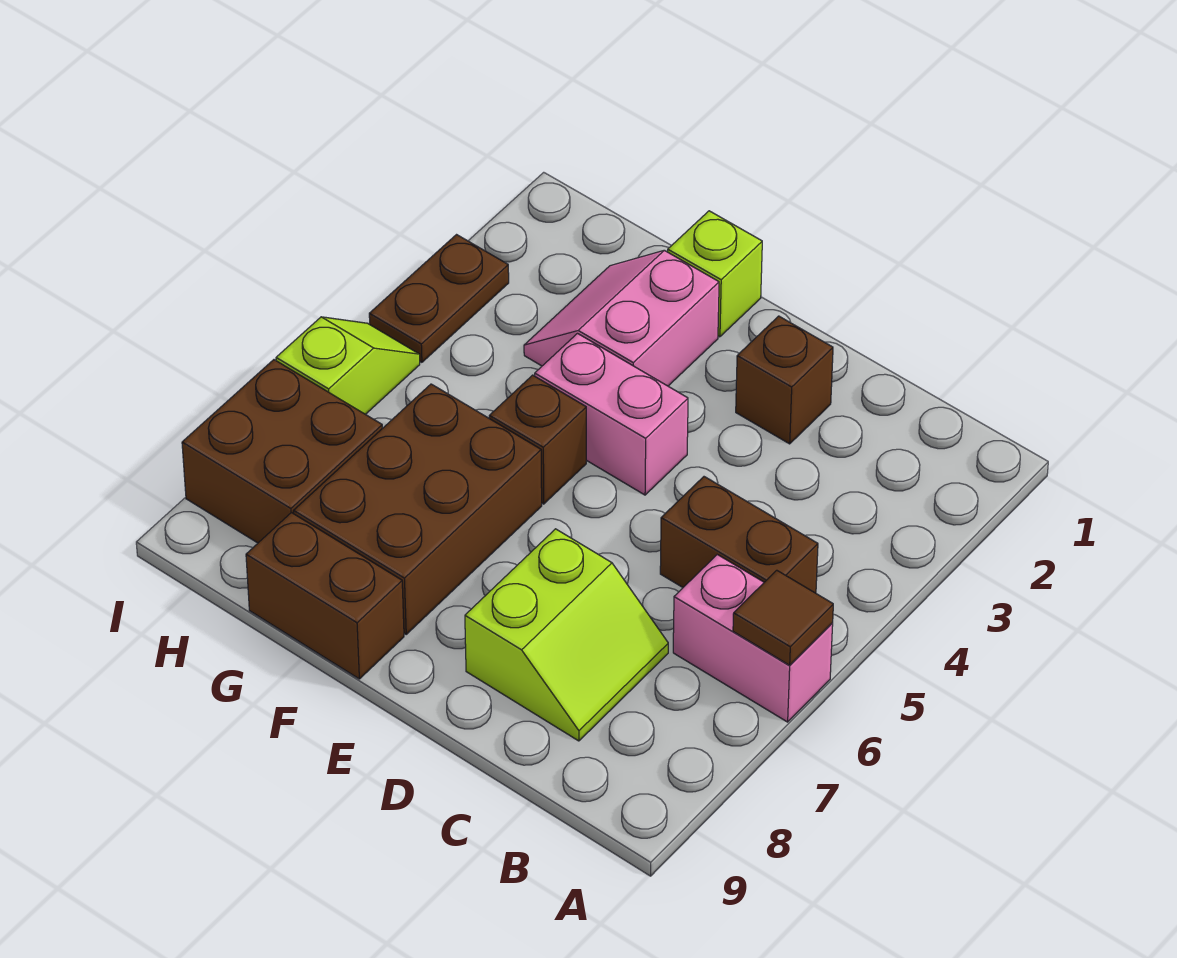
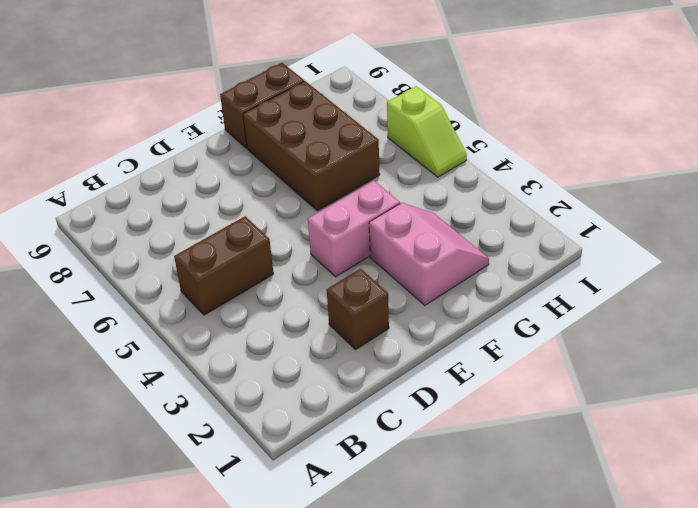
none -> pink 1x2 brick [673,555,833,722]
none -> lime 2x2 slope [465,529,668,741]
none -> lime 1x1 brick [668,211,762,337]

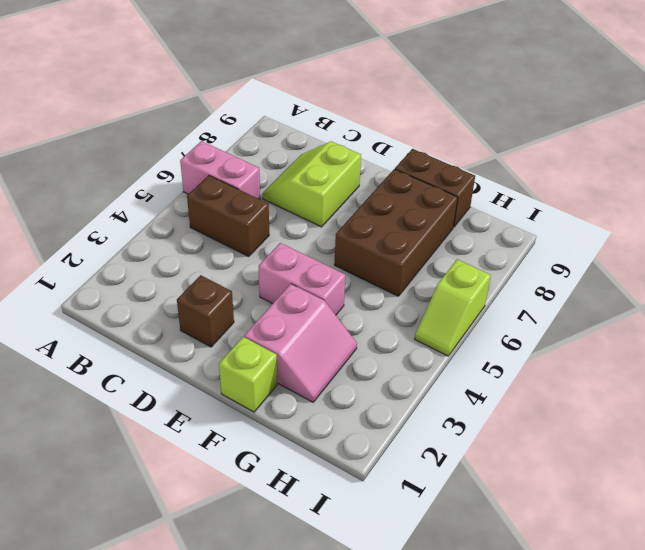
none -> brown 1x1 brick [489,375,586,504]
none -> brown 2x2 brick [182,360,382,543]
none -> brown 1x2 plate [369,235,509,362]

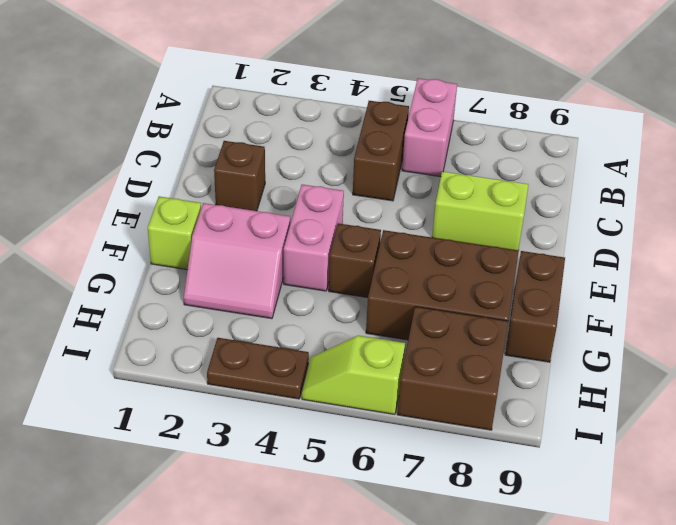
none -> brown 1x1 tile [733,570,833,665]

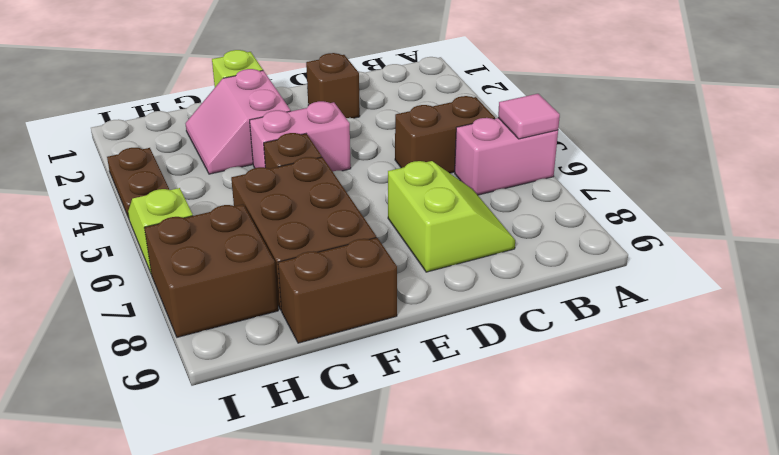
pink 1x1 tile [498,94,560,139] -> brown 1x1 tile [733,570,833,665]

